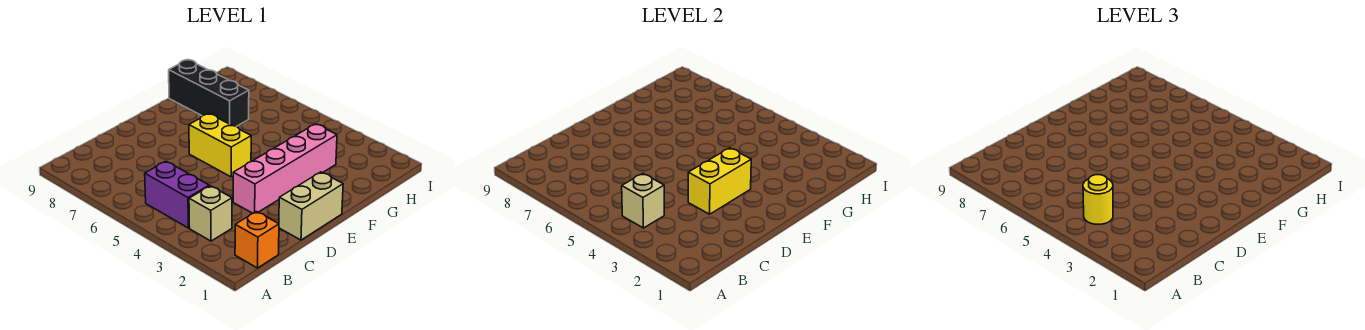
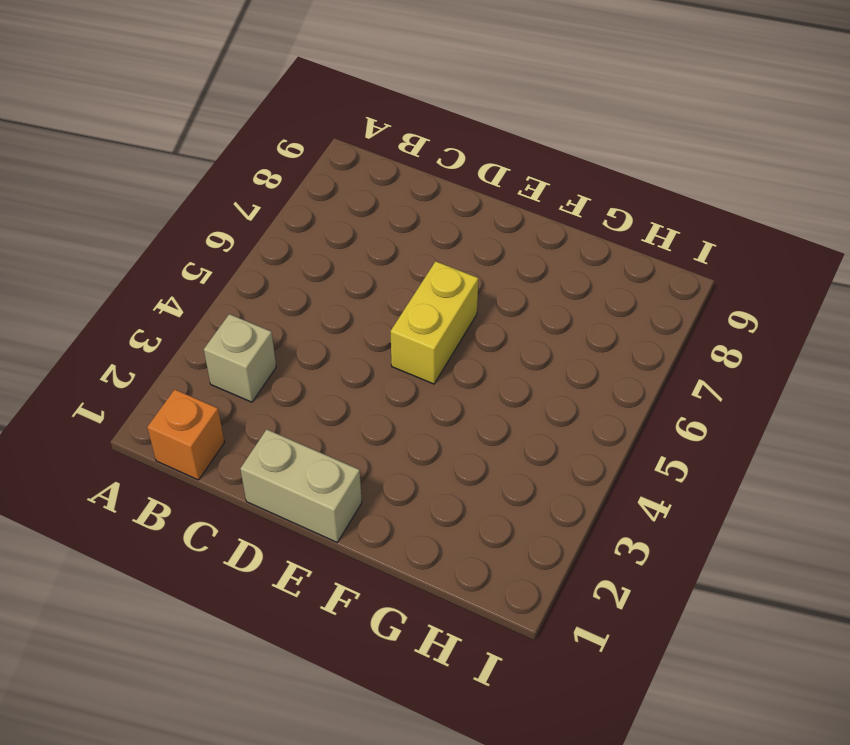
none -> purple 1x2 brick [145,161,209,228]
none -> pink 1x4 brick [233,124,337,213]

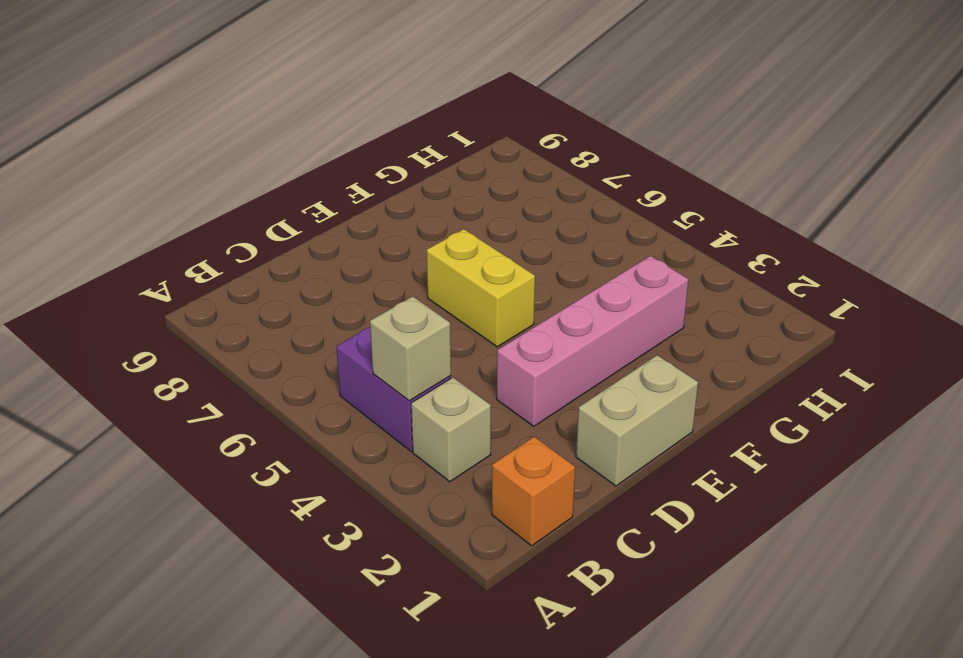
none -> black 1x3 brick [169,60,249,127]
none -> yellow 1x2 brick [688,148,751,214]

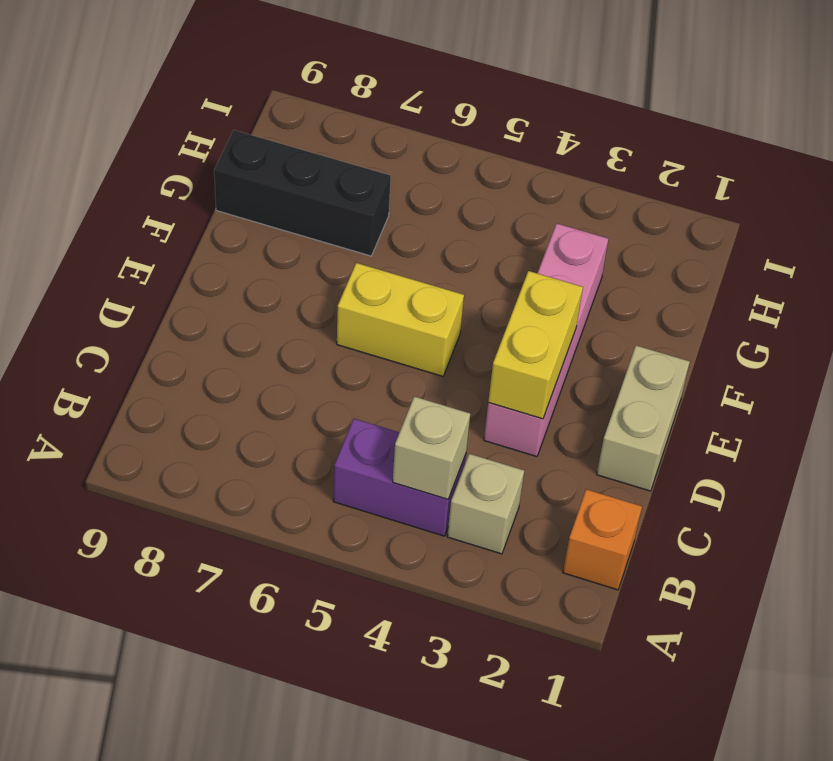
none -> yellow 1x1 round brick [1083,175,1113,224]

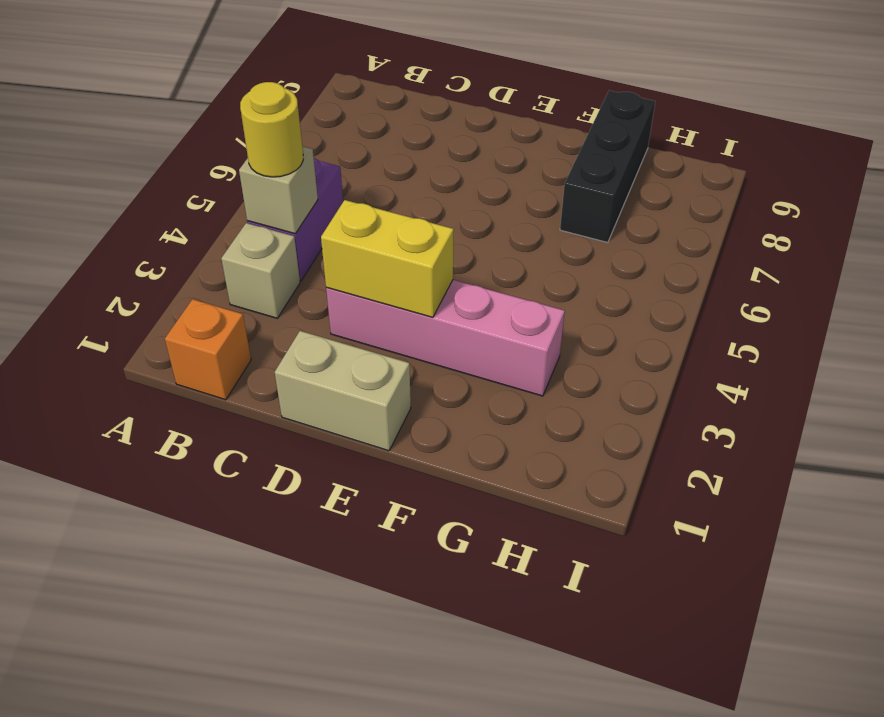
none -> yellow 1x2 brick [189,114,251,177]

